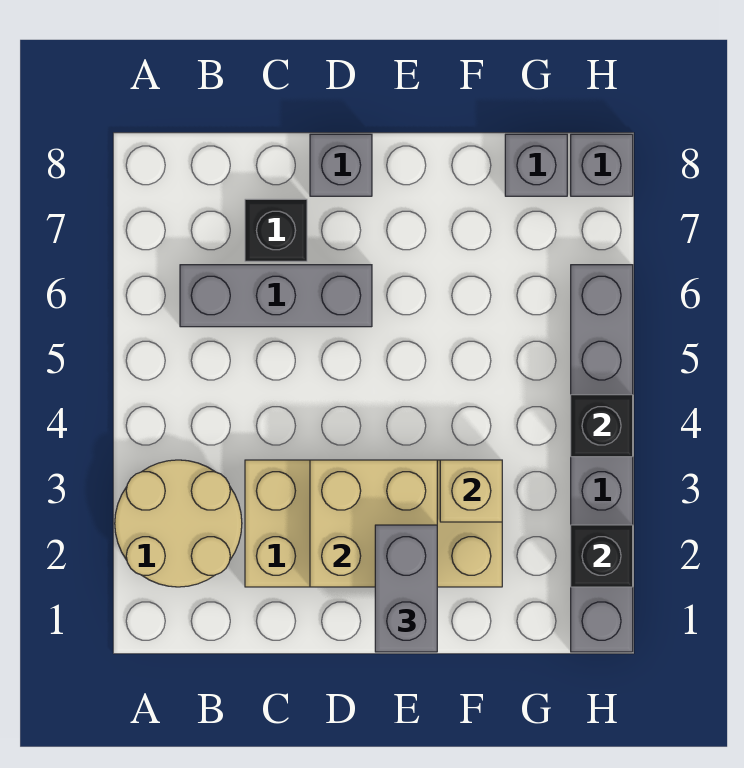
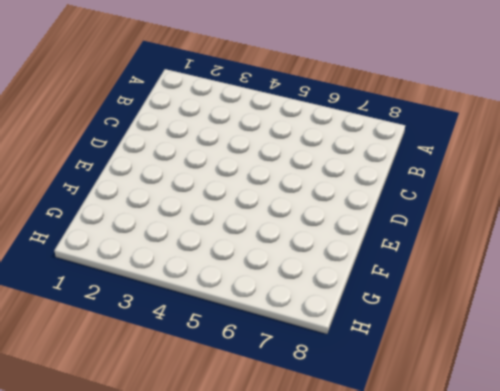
none -> tan 2x2 round brick [115,460,242,587]
none -> grey 1x3 brick [180,265,372,327]
none -> tan 2x4 brick [245,460,502,587]

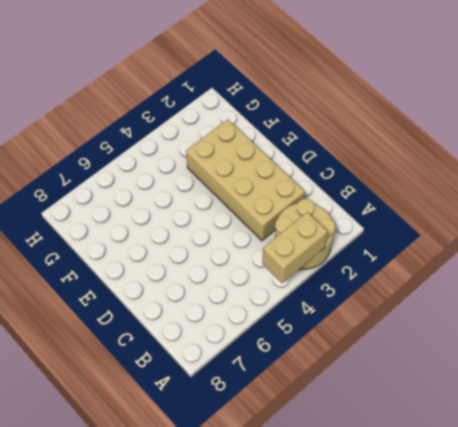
tan 1x2 brick [262,212,328,283] -> none
none -> grey 1x3 brick [180,265,372,327]
none -> black 1x1 brick [245,199,307,261]
none -> grey 1x1 brick [310,134,372,196]

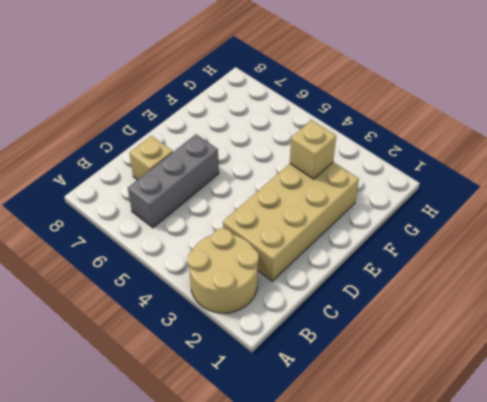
tan 1x1 brick [129,136,173,180] -> black 1x1 brick [245,199,307,261]
none -> grey 1x1 brick [310,134,372,196]
none -> grey 1x1 brick [505,134,567,196]
none -> grey 1x6 brick [571,265,633,652]

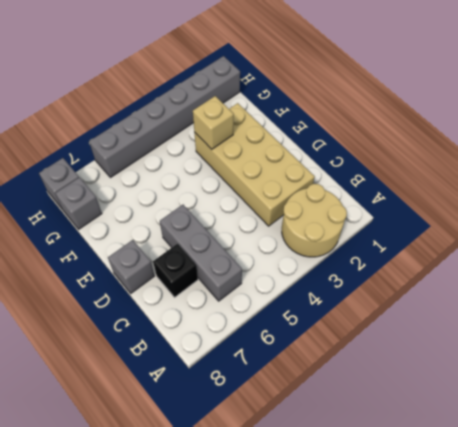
none -> tan 2x2 brick [310,460,437,587]
none -> black 1x1 brick [571,525,633,587]
none -> black 1x1 brick [571,395,633,457]

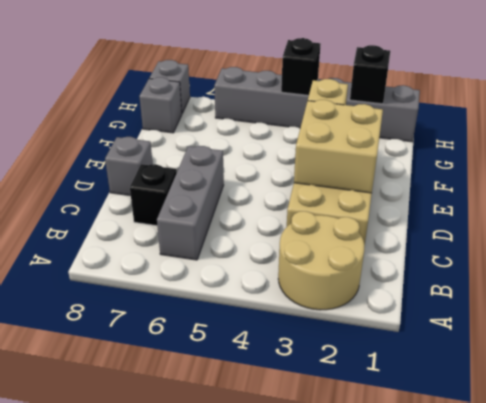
none -> grey 1x2 brick [375,525,437,652]

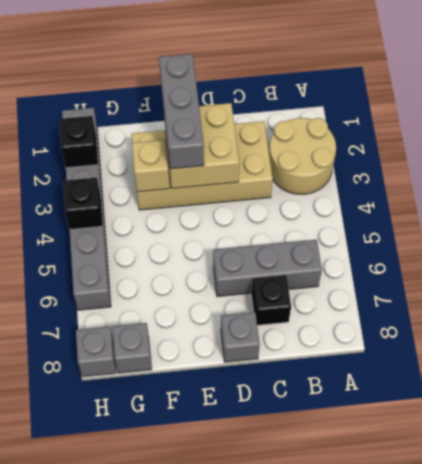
grey 1x3 brick [159,54,204,169] -> grey 1x2 brick [375,525,437,652]

